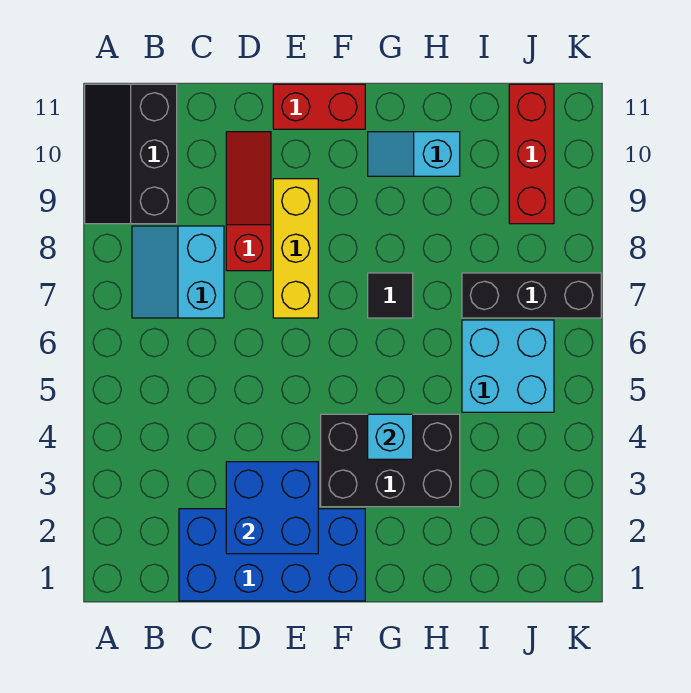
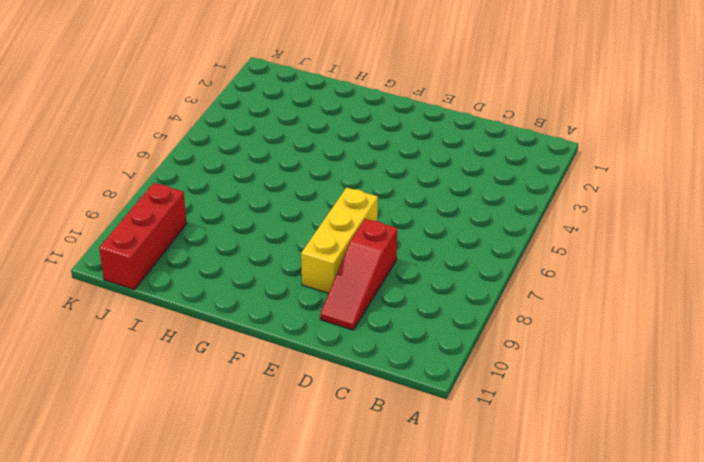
none -> black 2x3 slope [85,84,177,224]
none -> cyan 2x2 slope [132,226,224,318]
none -> blue 2x4 brick [179,509,365,601]

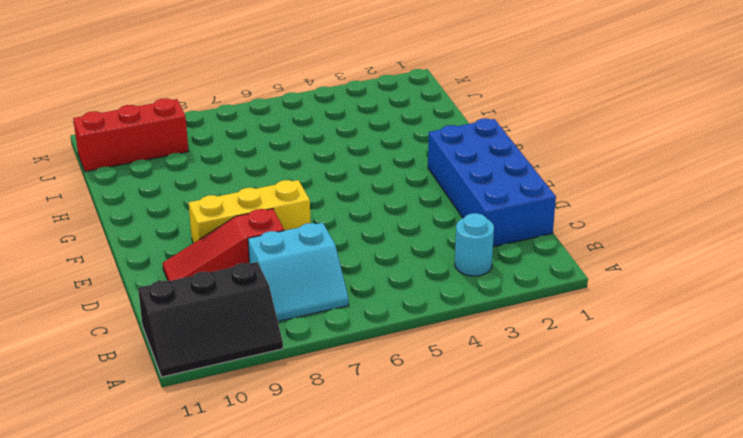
cyan 1x1 round brick [455,213,494,276] -> none
none -> red 1x2 brick [273,84,365,129]
none -> black 2x3 brick [321,414,460,507]
none -> black 1x1 tile [368,273,413,318]

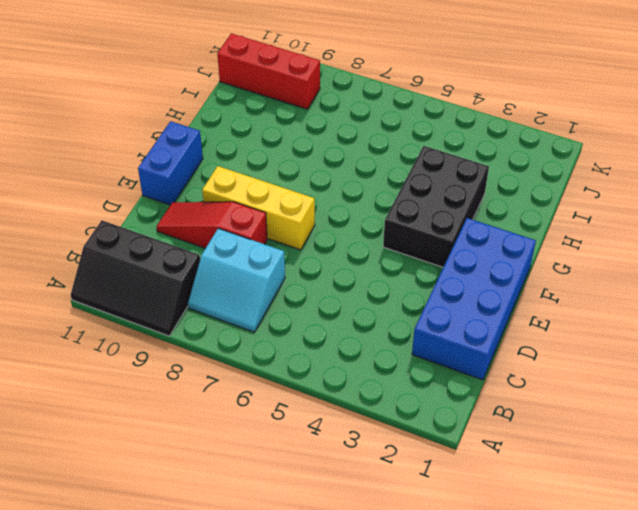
blue 1x2 brick [138,121,203,205] -> red 1x2 brick [273,84,365,129]
none -> black 1x1 tile [368,273,413,318]
none -> cyan 1x2 slope [368,132,460,176]
none -> cyan 2x2 brick [462,320,554,412]

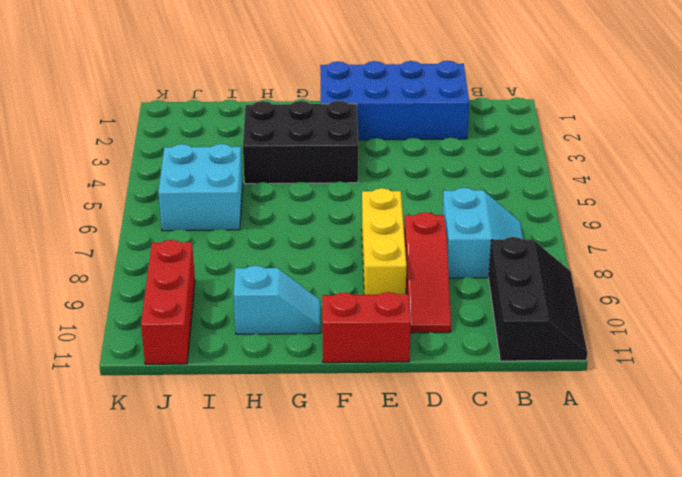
none -> black 1x1 tile [368,273,413,318]
none -> black 1x3 brick [462,273,601,318]
none -> blue 2x2 brick [226,462,318,554]

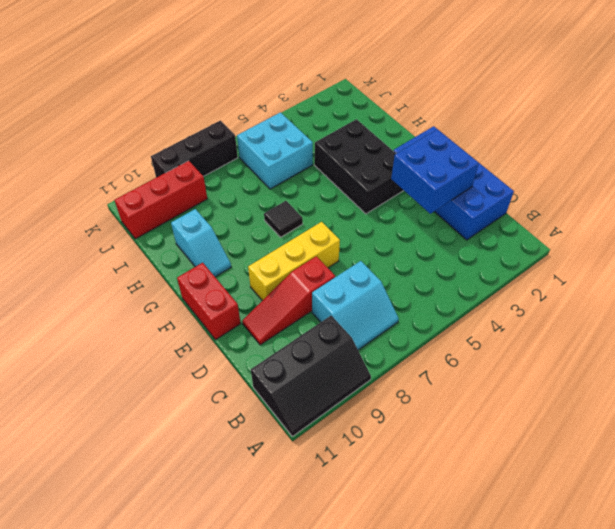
black 1x3 brick [151,121,238,178] -> black 1x3 brick turned to [462,273,601,318]
none -> cyan 1x1 brick [368,414,413,459]

